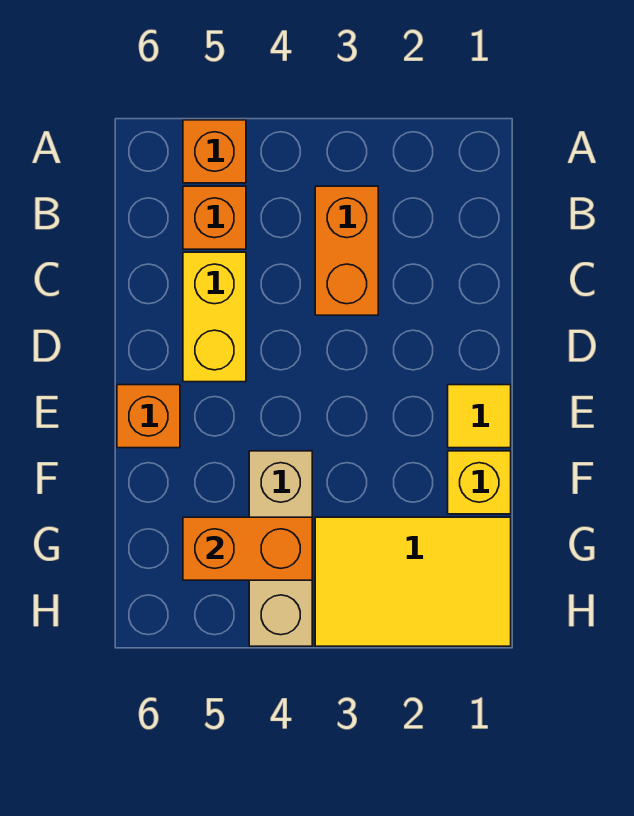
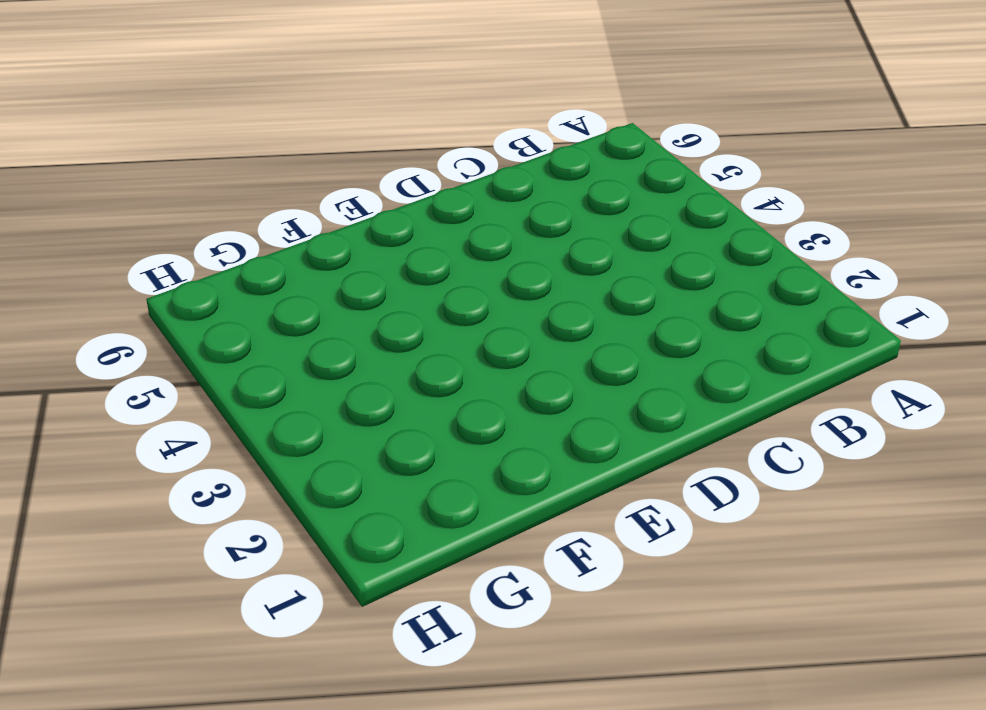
none -> orange 1x1 brick [183,120,246,183]
none -> orange 1x2 brick [315,186,378,315]

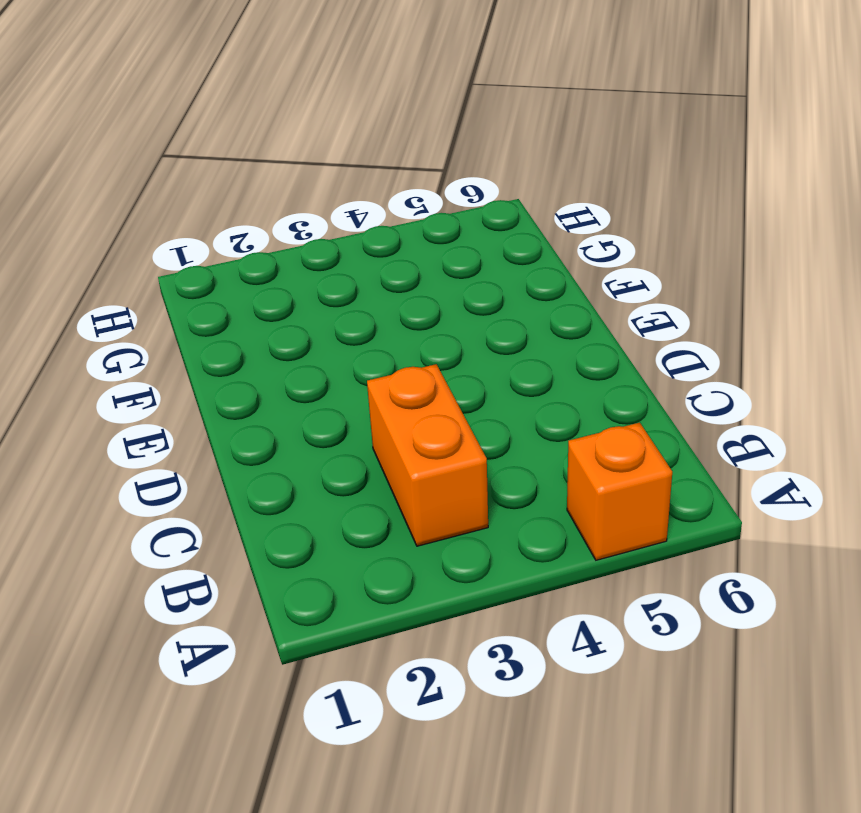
none -> orange 1x1 brick [183,186,246,249]
none -> yellow 1x2 brick [183,252,246,382]

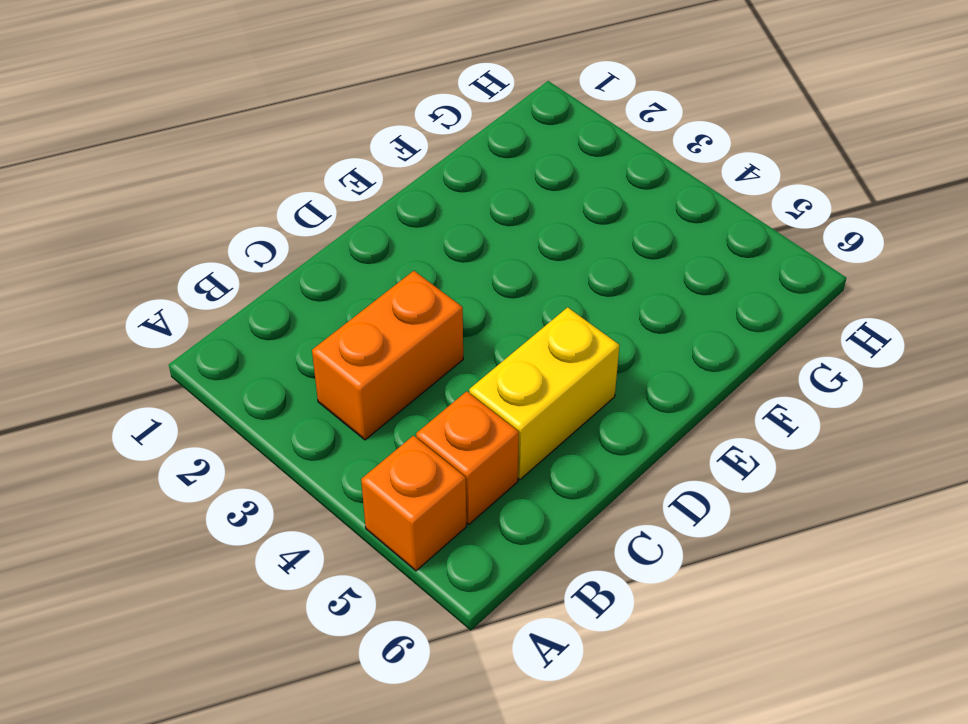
none -> yellow 1x1 tile [448,385,511,448]
none -> orange 1x1 brick [117,385,180,448]

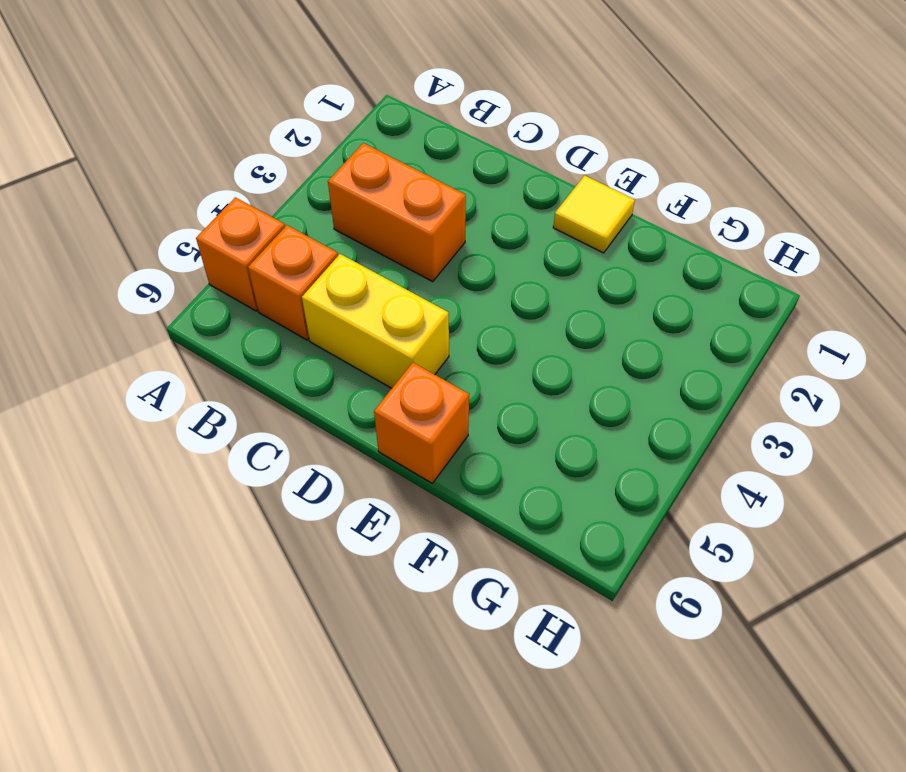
none -> yellow 1x1 brick [448,451,511,514]
none -> tan 1x3 brick [249,451,312,646]

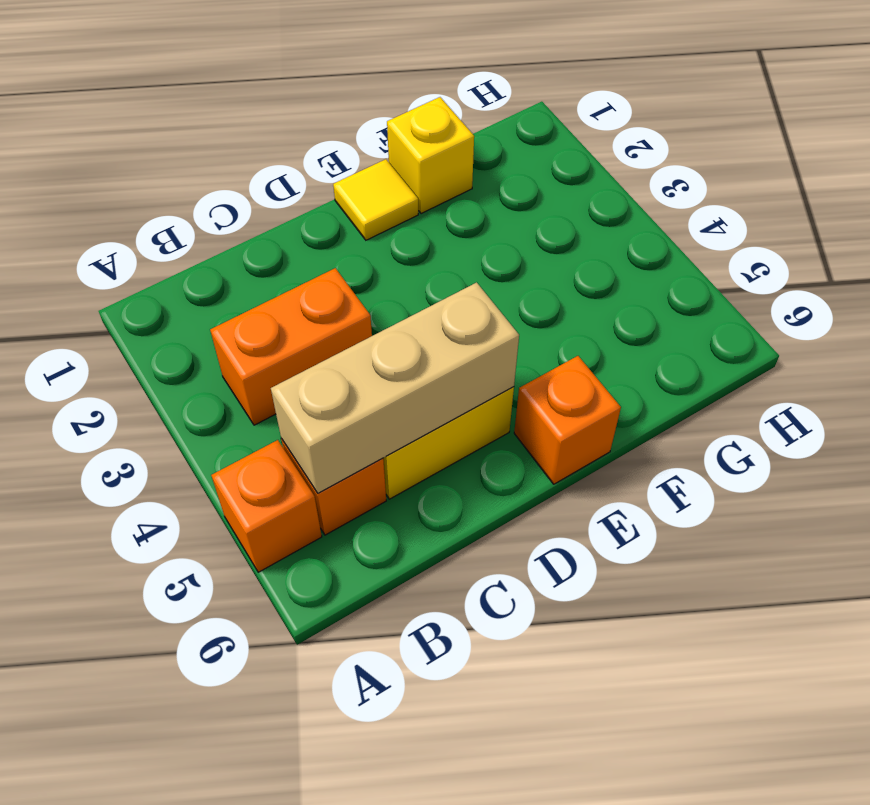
tan 1x3 brick [271,282,519,493] -> tan 1x3 brick moved to [249,451,312,646]
none -> yellow 2x3 tile [315,517,511,646]
none -> orange 1x2 brick [183,517,312,580]

